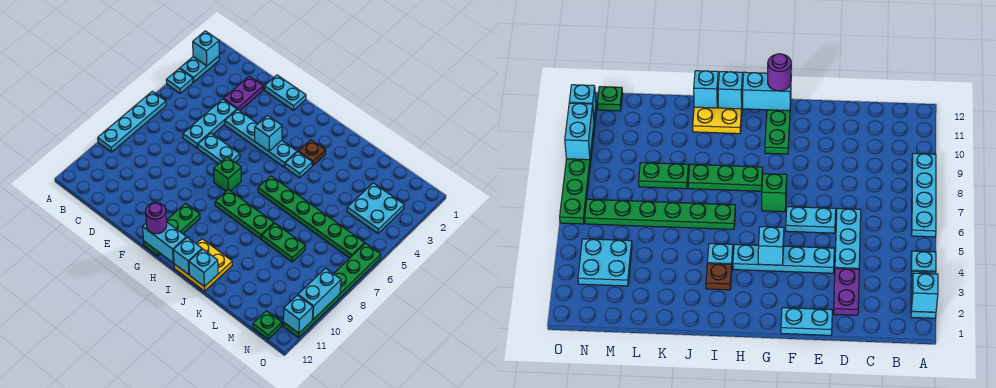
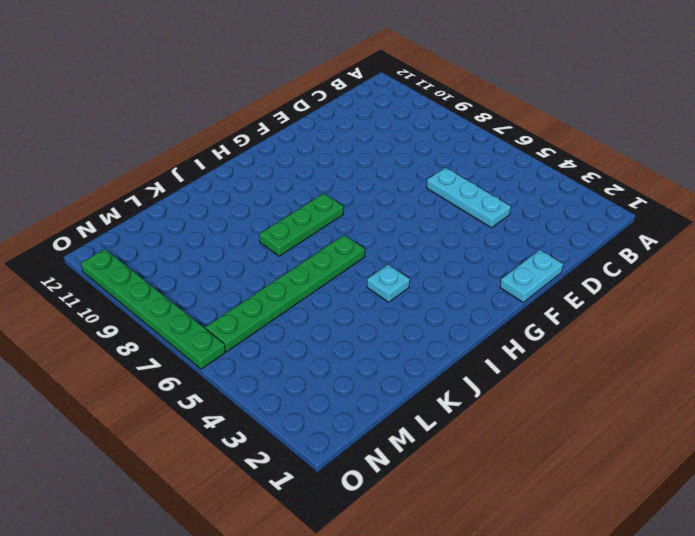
none -> cyan 1x2 plate [180,56,219,82]
none -> cyan 1x1 plate [166,69,193,93]
none -> cyan 1x4 plate [98,91,166,152]

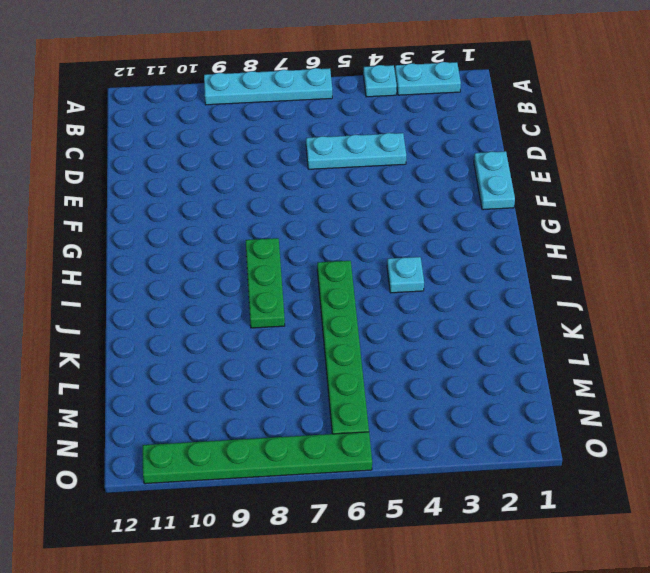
none -> purple 1x2 plate [223,76,263,111]
none -> cyan 1x4 plate [225,109,297,167]
none -> cyan 1x2 plate [198,133,240,164]

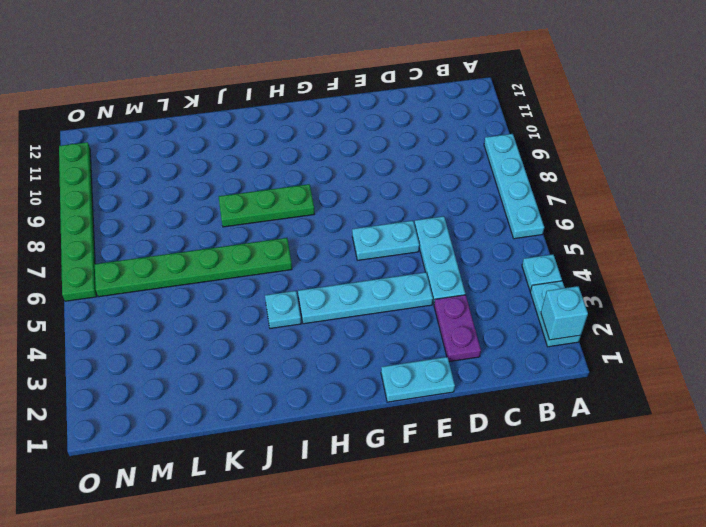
none -> green 1x1 brick [214,157,241,191]
none -> green 1x3 plate [144,204,200,256]
none -> brown 1x1 plate [298,140,326,166]

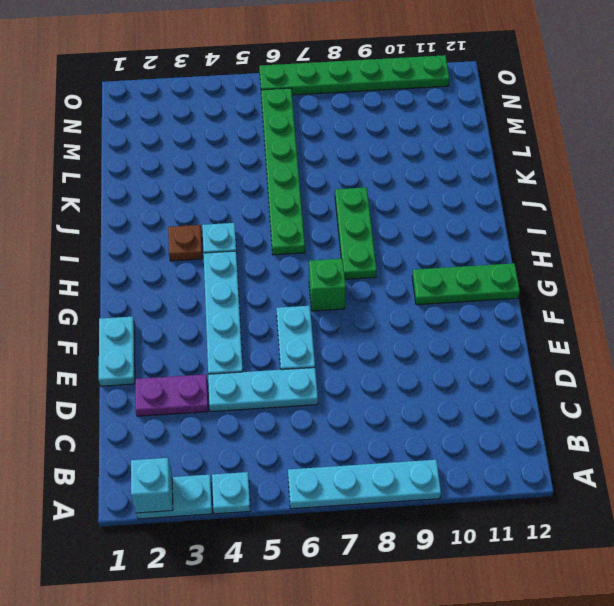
none -> yellow 2x2 plate [174,239,232,291]
none -> green 1x2 plate [262,223,305,262]
none -> cyan 2x2 plate [347,183,404,233]

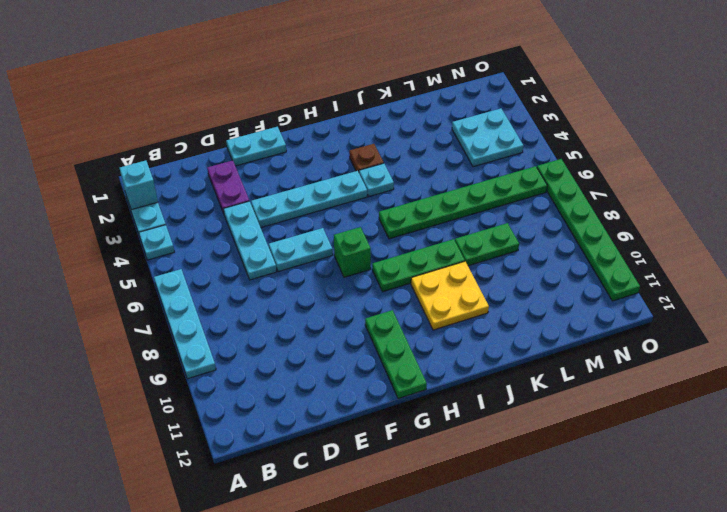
yellow 2x2 plate [411,262,489,330] -> yellow 2x2 plate moved to [174,239,232,291]
none -> green 1x1 plate [253,311,282,339]
none -> cyan 1x1 brick [255,116,282,151]
none -> cyan 1x2 brick [142,222,186,263]

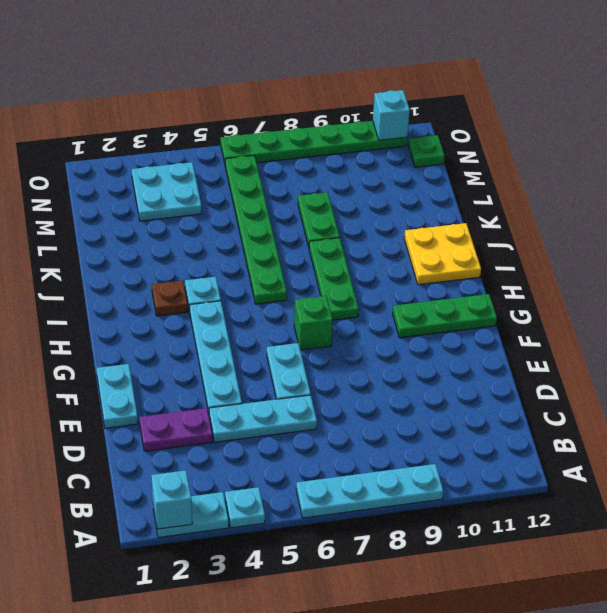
none -> cyan 1x1 brick [255,116,282,151]
none -> cyan 1x2 brick [142,222,186,263]
none -> cyan 1x1 brick [173,237,202,275]

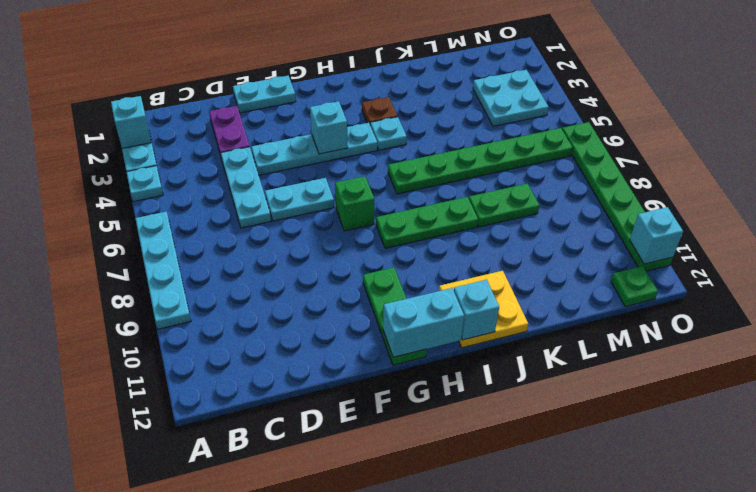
none -> cyan 1x1 brick [189,249,218,287]
none -> cyan 1x2 brick [298,268,341,319]
none -> purple 1x1 round brick [146,203,167,234]

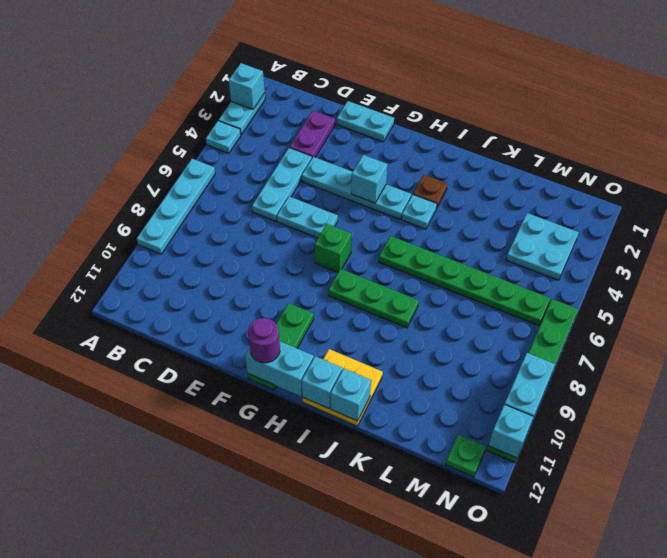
none -> green 1x2 plate [262,223,305,262]

